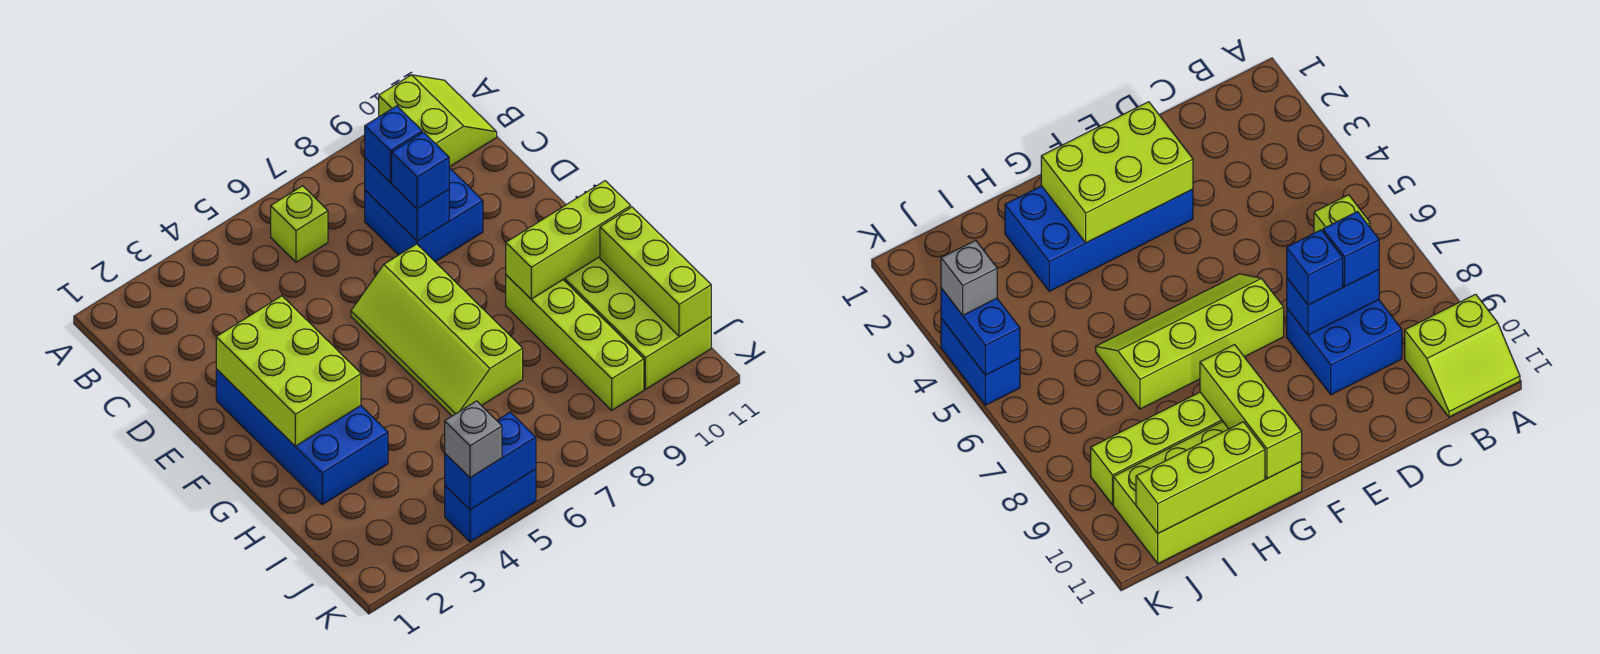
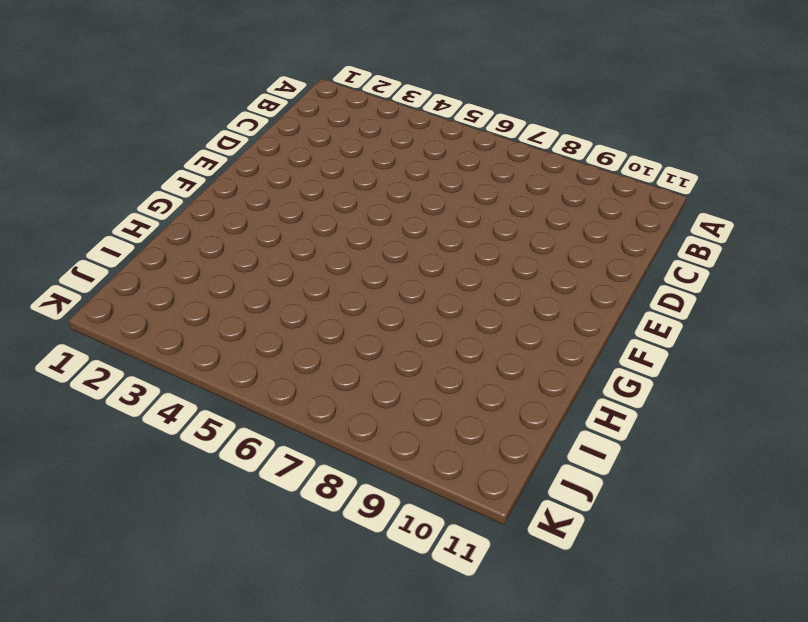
none -> lime 2x2 slope [379,75,497,167]
none -> lime 1x1 brick [271,186,328,262]
none -> blue 2x2 brick [365,168,483,262]

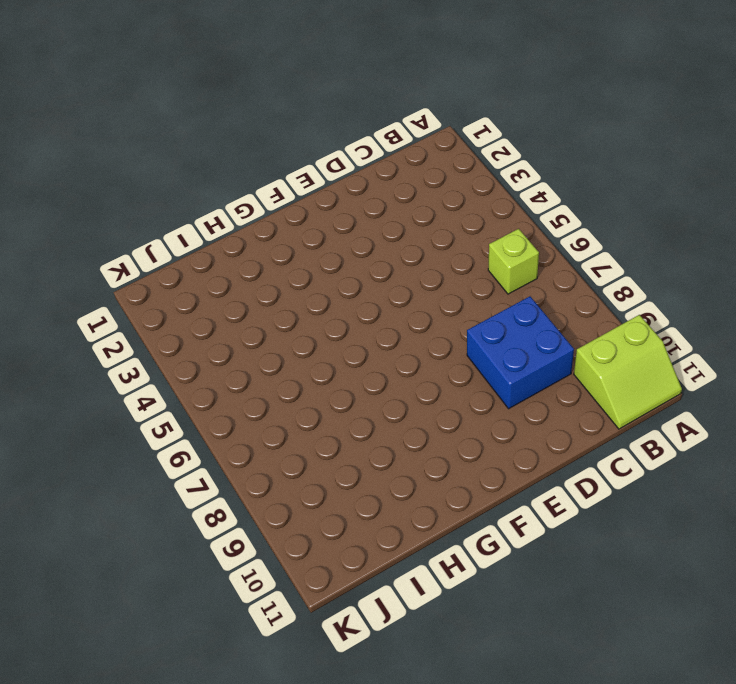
none -> blue 2x4 brick [216,369,388,505]
none -> lime 2x4 slope [351,244,523,416]
none -> lime 1x4 brick [506,275,644,410]

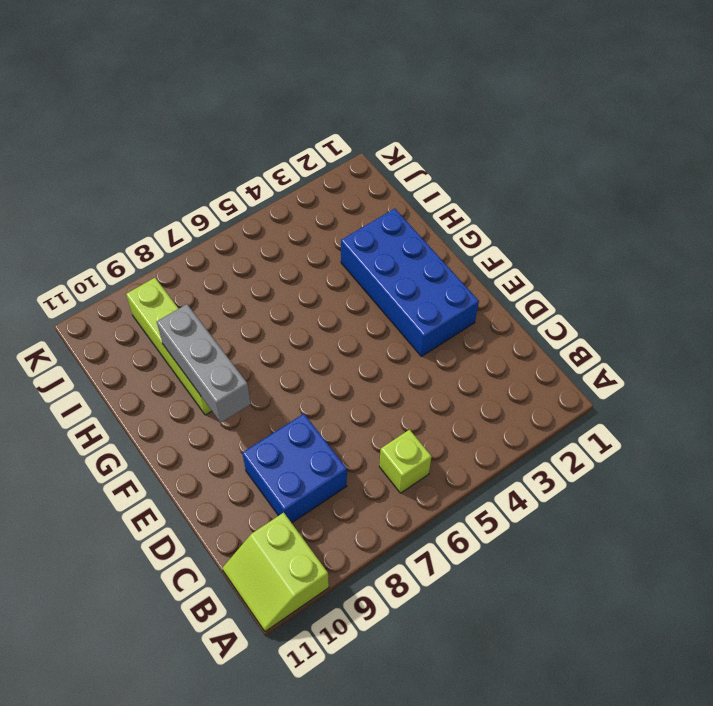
grey 1x3 brick [157,304,251,423] -> lime 1x3 brick [506,181,631,299]
none -> lime 2x4 slope [351,244,523,416]
none -> lime 2x4 brick [563,257,711,390]
none -> blue 1x2 brick [445,469,536,542]

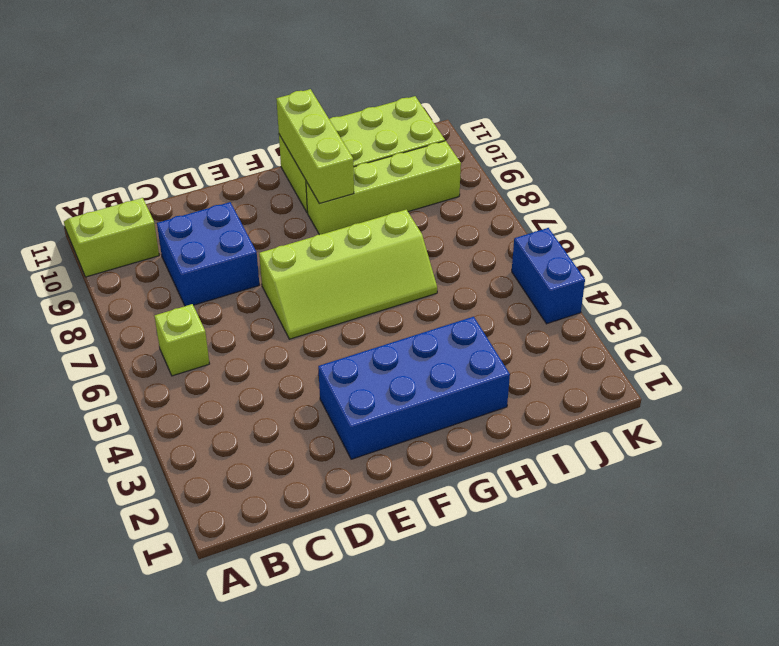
none -> blue 1x2 brick [365,158,449,241]
none -> lime 2x3 brick [216,296,361,446]
none -> lime 1x3 brick [600,207,711,336]

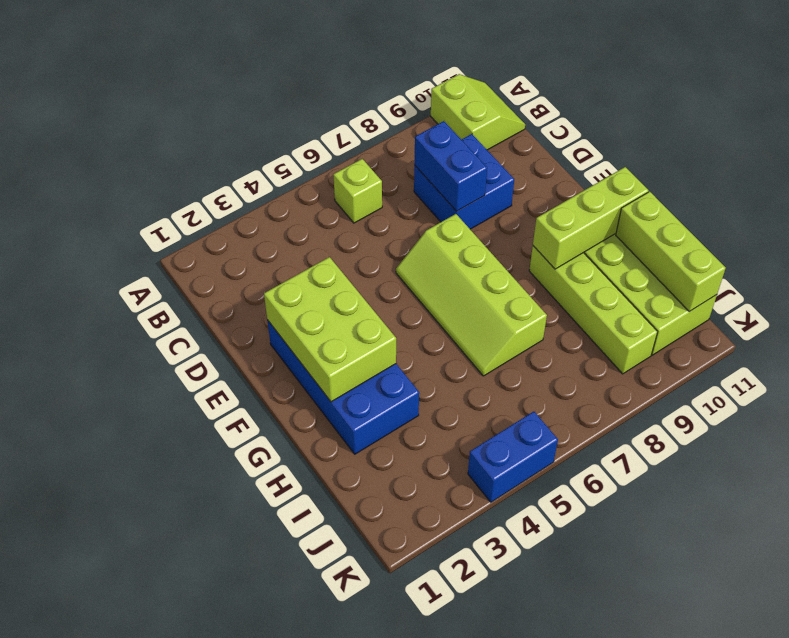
none -> blue 1x2 brick [445,412,536,510]
none -> blue 1x1 brick [365,106,422,182]
none -> blue 1x1 brick [392,132,449,209]

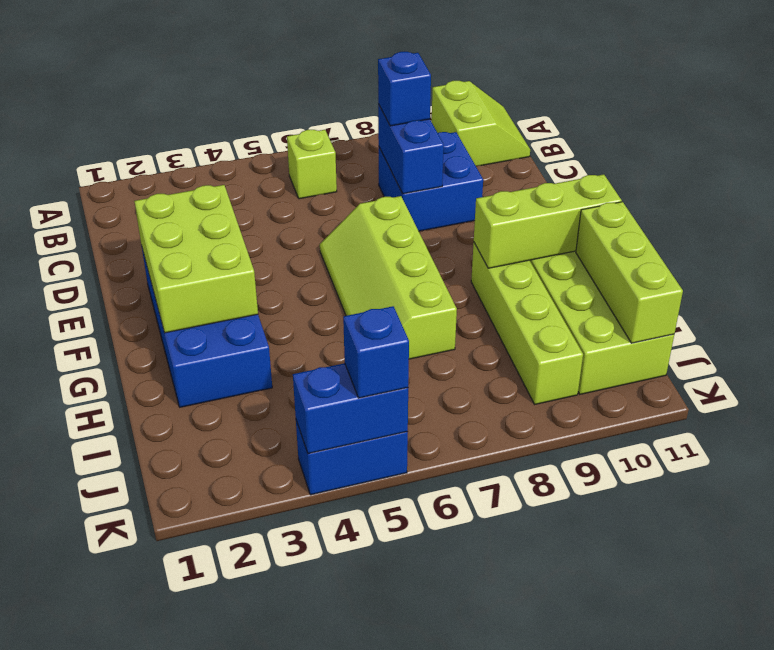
blue 1x1 brick [343,306,409,398] -> blue 1x1 brick moved to [392,132,449,209]
none -> grey 1x1 brick [445,401,502,478]

